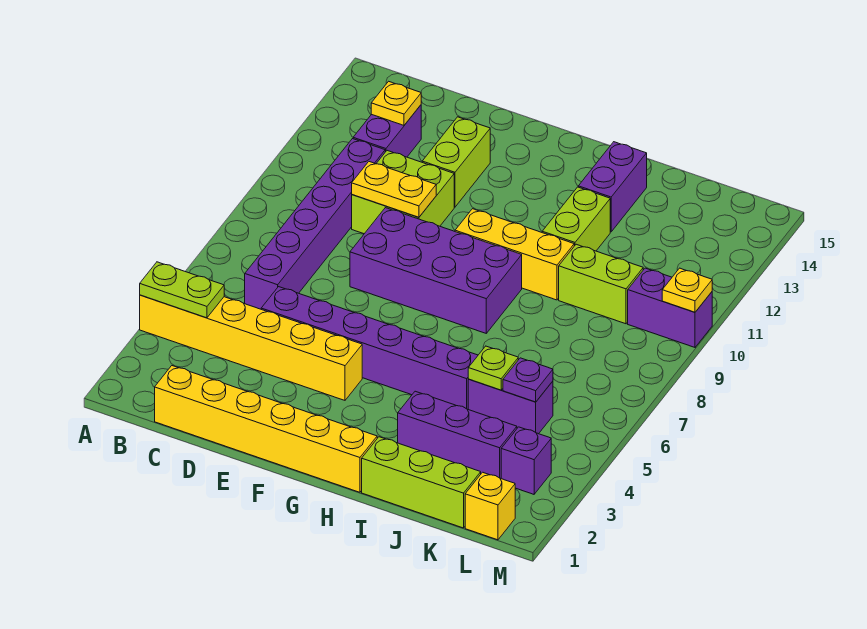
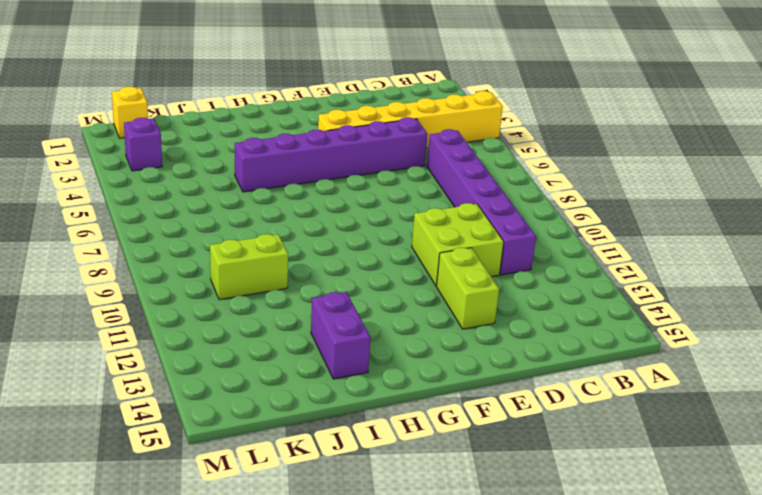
none -> yellow 1x6 brick [155,366,377,492]
none -> purple 1x2 brick [353,105,421,157]
none -> purple 2x4 brick [350,208,522,333]

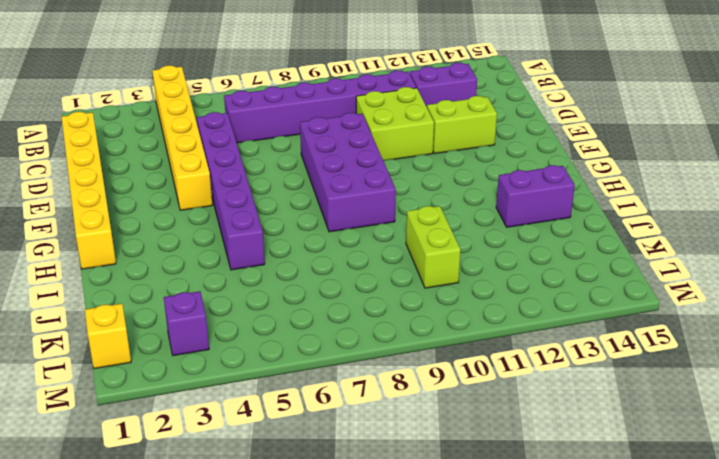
none -> yellow 1x3 brick [455,209,574,300]
none -> lime 1x3 brick [362,437,481,528]
none -> purple 1x3 brick [398,391,517,479]

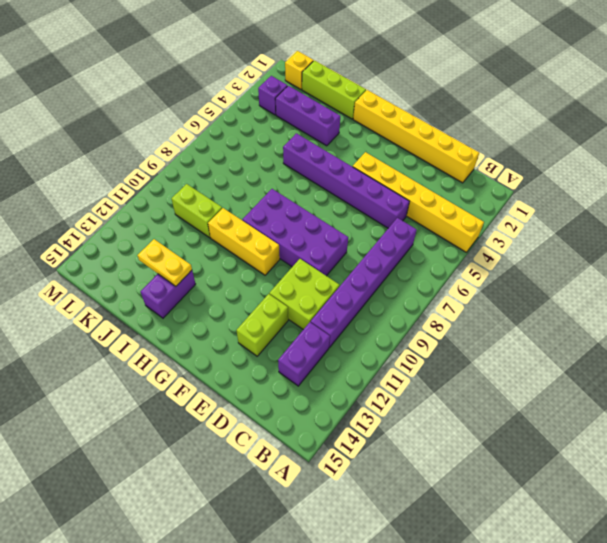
yellow 1x2 plate [138,239,192,286] -> yellow 1x2 plate moved to [352,162,436,217]
none -> lime 1x2 brick [542,187,610,251]
none -> purple 1x2 brick [468,379,553,434]
none -> purple 1x2 brick [628,268,712,347]

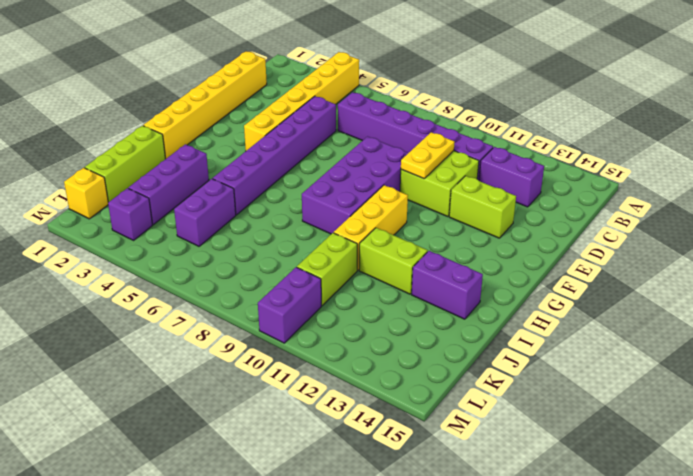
none -> lime 1x2 plate [140,262,224,318]
none -> yellow 1x1 plate [371,81,421,125]
none -> lime 1x1 plate [468,346,519,390]

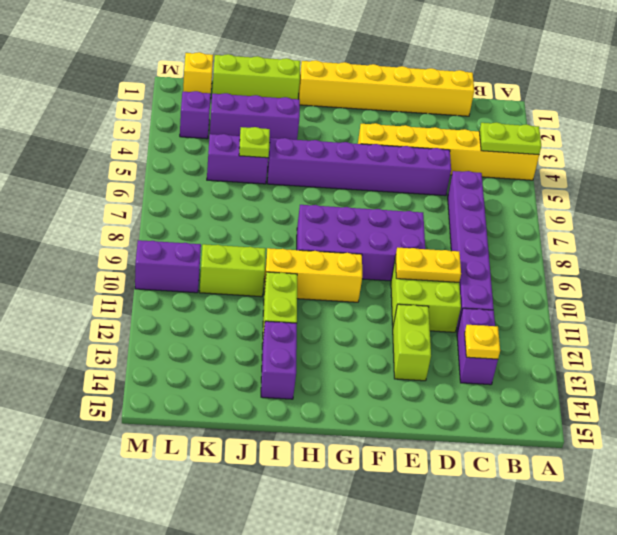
none -> purple 1x1 plate [503,358,553,402]
none -> yellow 1x1 plate [662,268,712,312]

